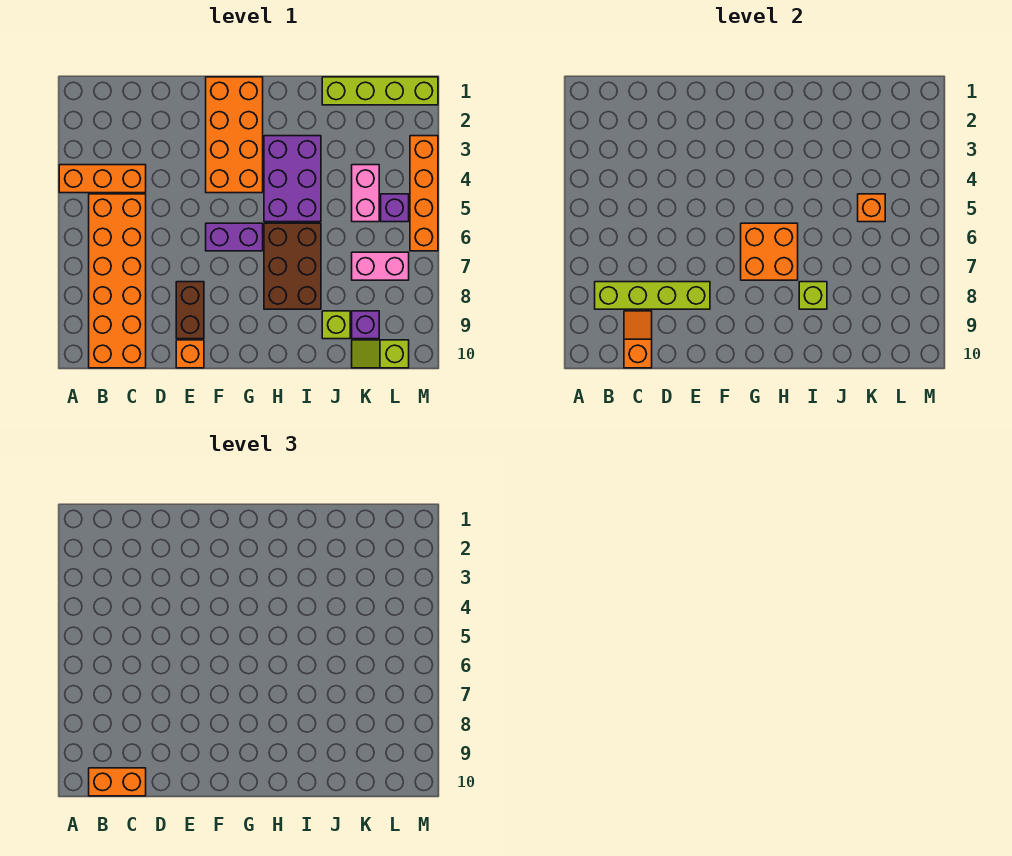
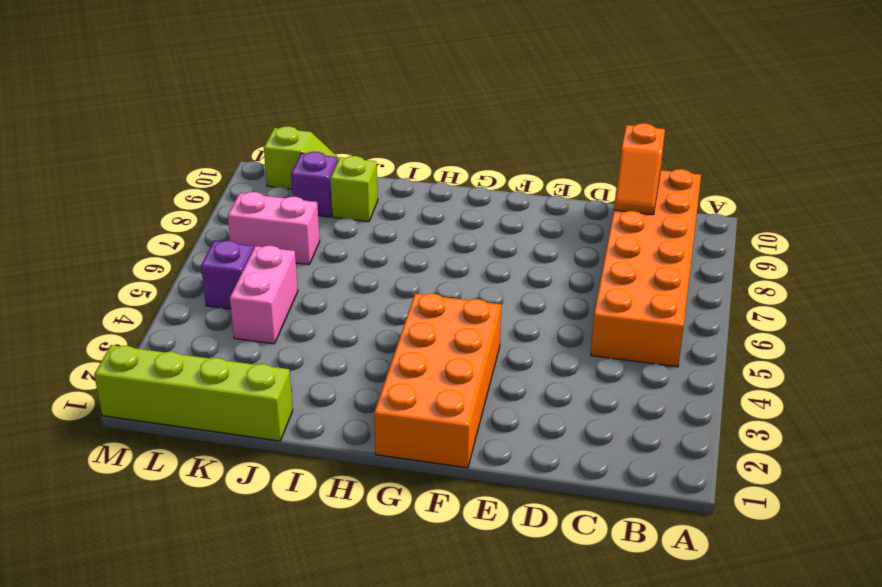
none -> orange 1x3 brick [59,165,146,193]
none -> brown 1x2 brick [176,282,204,339]
none -> orange 1x1 brick [176,340,204,368]

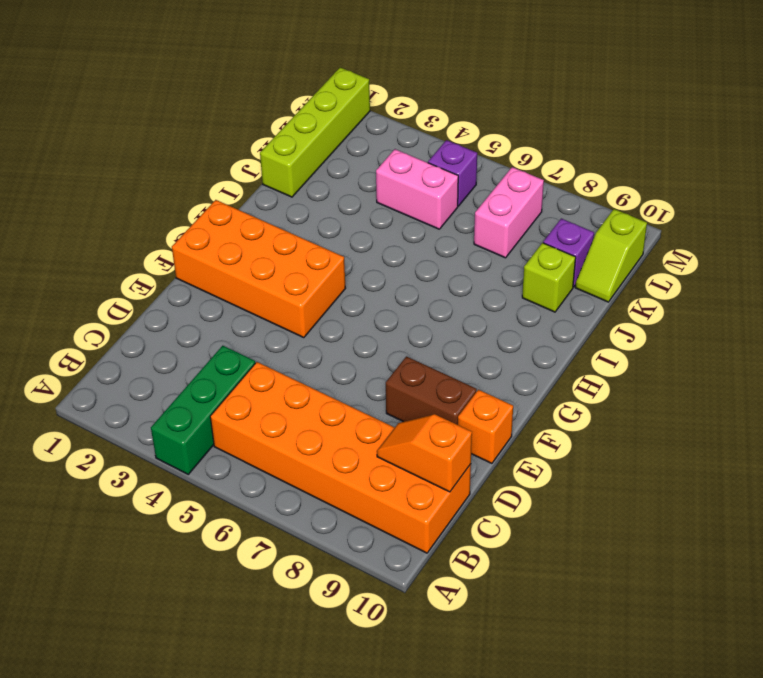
green 1x3 brick [151,346,255,474] -> orange 1x3 brick [59,165,146,193]
none -> purple 1x2 brick [206,223,263,251]
none -> purple 2x3 brick [264,136,321,222]
none -> brown 2x3 brick [264,223,321,309]

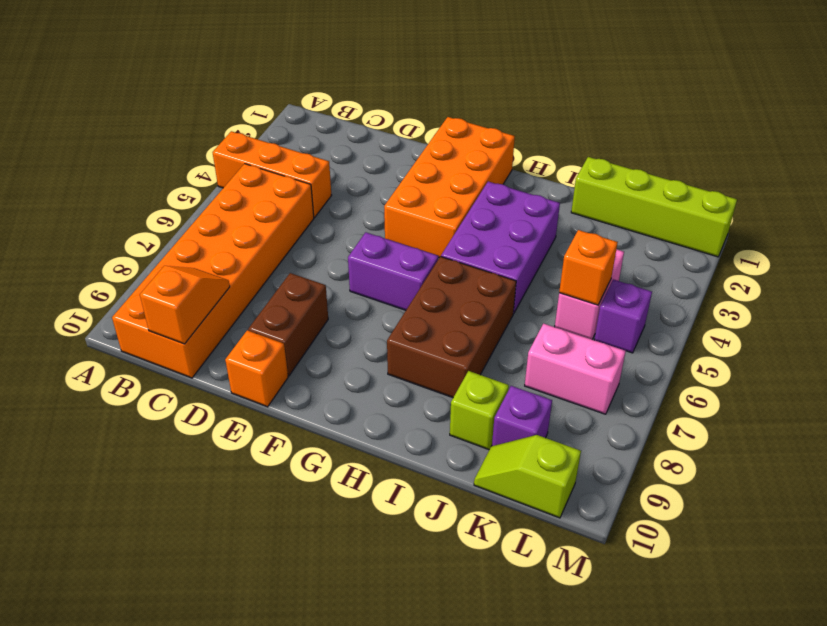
none -> orange 1x4 brick [410,136,438,251]
none -> lime 1x4 brick [595,282,710,309]
none -> orange 2x2 brick [741,223,798,280]

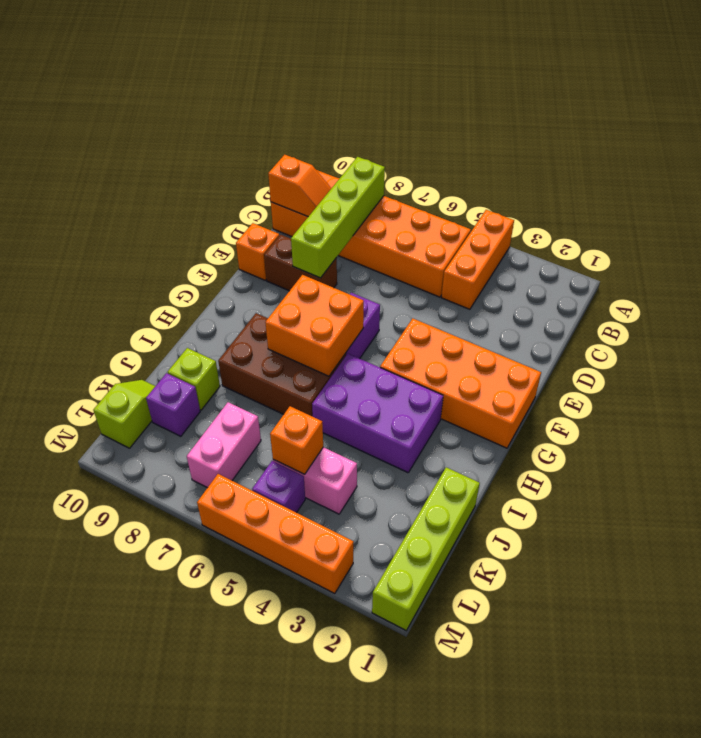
none -> lime 1x1 brick [799,282,827,309]
none -> orange 1x2 brick [89,768,146,796]

